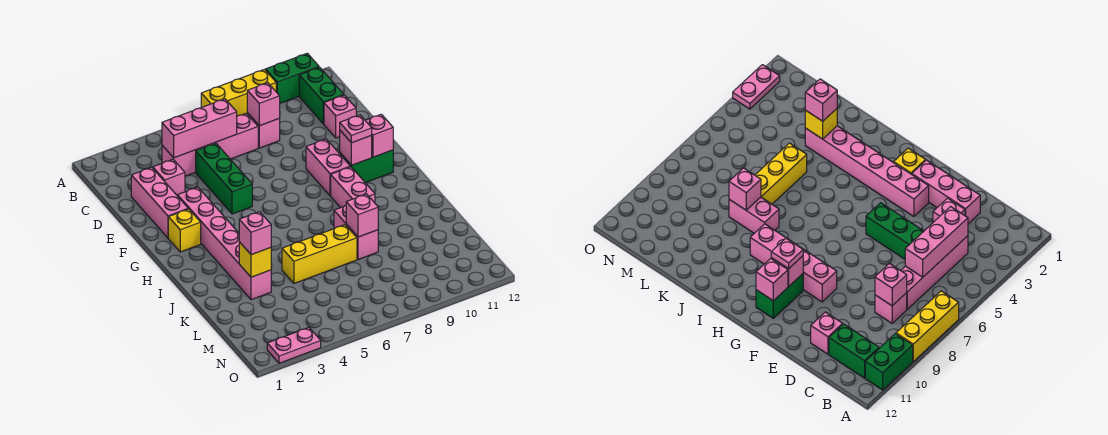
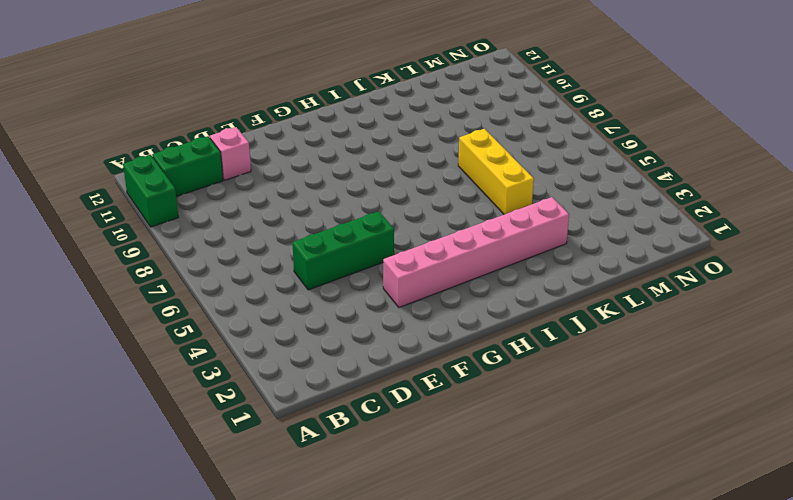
none -> yellow 1x3 brick [201,69,276,116]
none -> pink 1x4 brick [162,113,258,176]
none -> pink 1x1 brick [247,113,280,148]

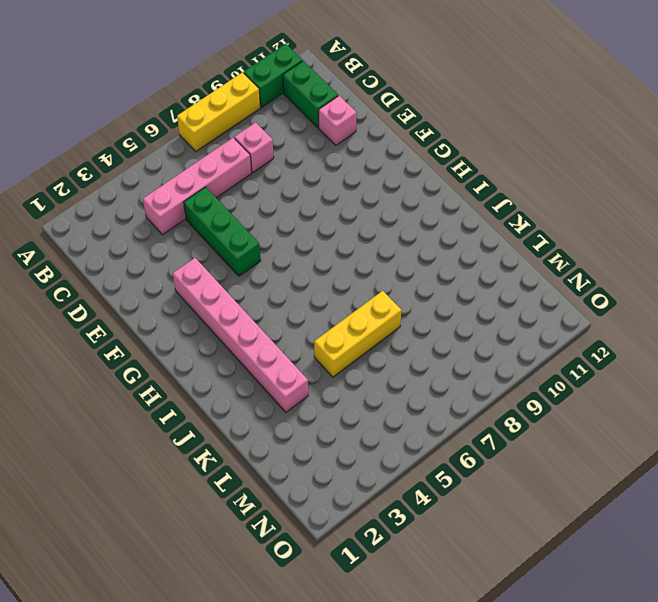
none -> pink 1x3 brick [131,167,188,238]
none -> pink 1x1 brick [153,159,185,196]
none -> pink 1x2 brick [306,139,350,196]

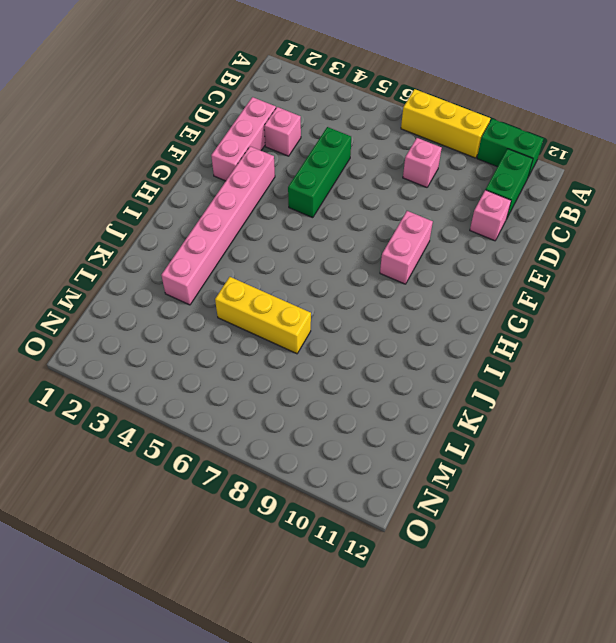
none -> pink 1x4 brick [162,113,258,176]
none -> yellow 1x1 brick [168,209,201,252]
none -> green 1x2 brick [340,150,393,183]

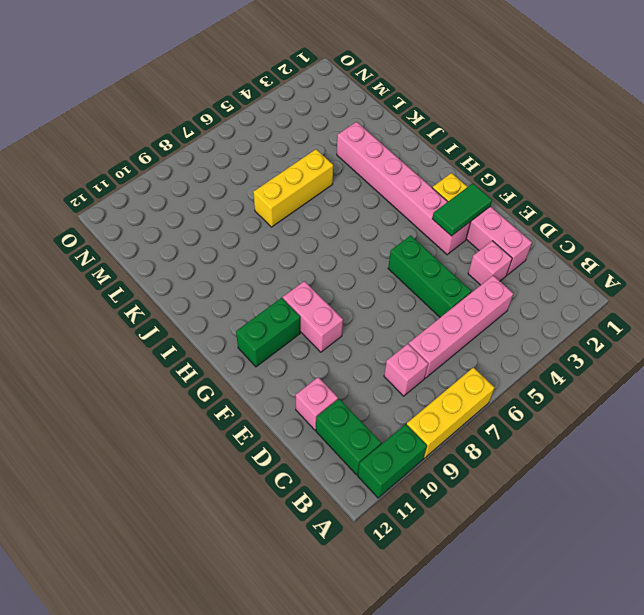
green 1x2 tile [432,183,492,236] -> none
none -> pink 1x2 brick [331,167,375,208]
none -> pink 1x2 brick [334,205,378,259]
none -> pink 1x2 plate [267,327,321,363]

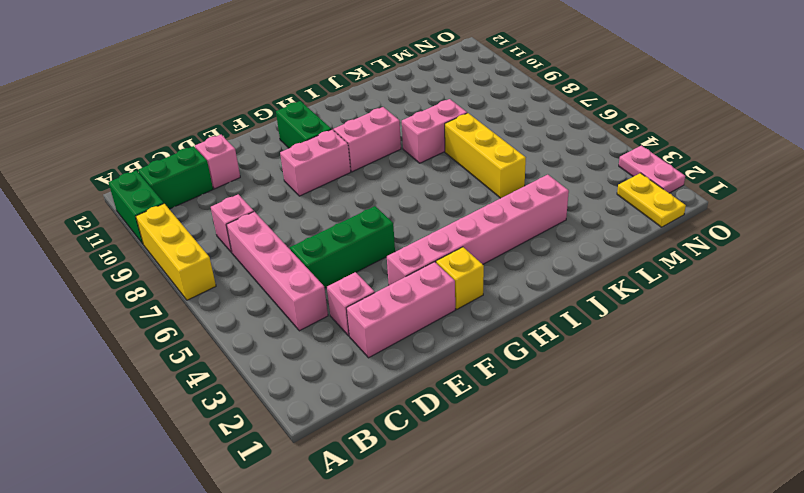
yellow 1x2 plate [617,173,686,227] -> none
none -> pink 1x3 brick [162,99,237,158]
none -> pink 1x1 brick [247,83,280,126]
none -> pink 1x1 brick [340,131,372,165]

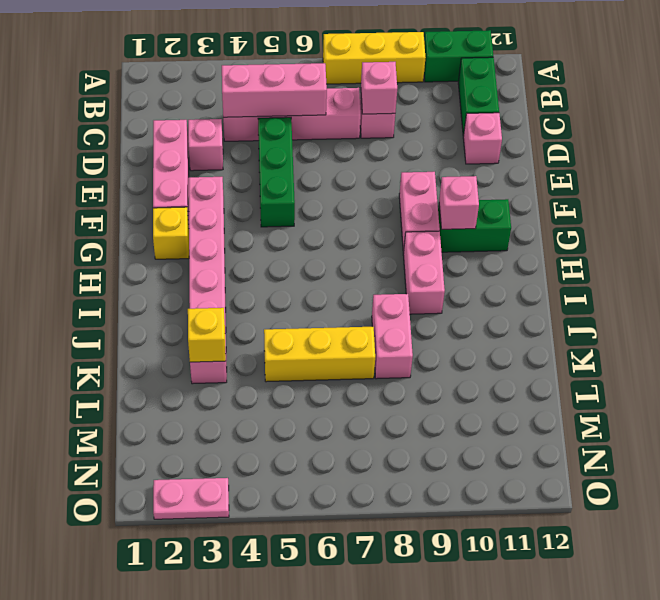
none -> pink 1x1 brick [365,114,393,157]
none -> pink 1x1 brick [346,194,378,237]
none -> pink 1x1 plate [340,115,372,143]

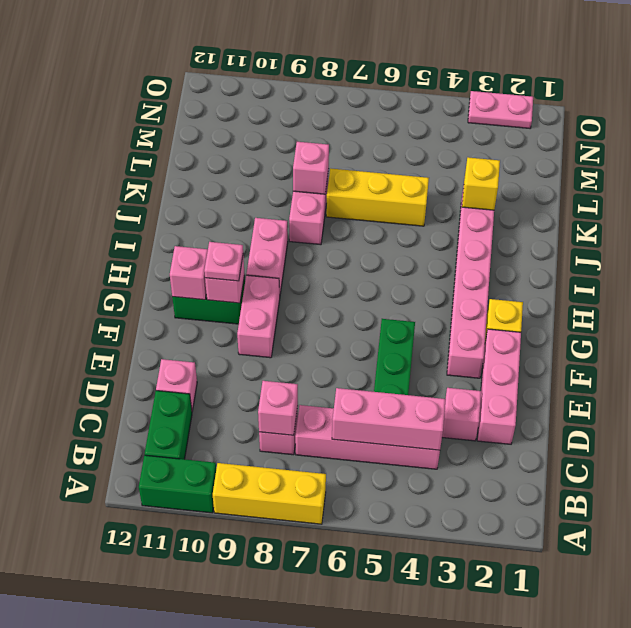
none -> pink 1x1 brick [239,212,271,255]

